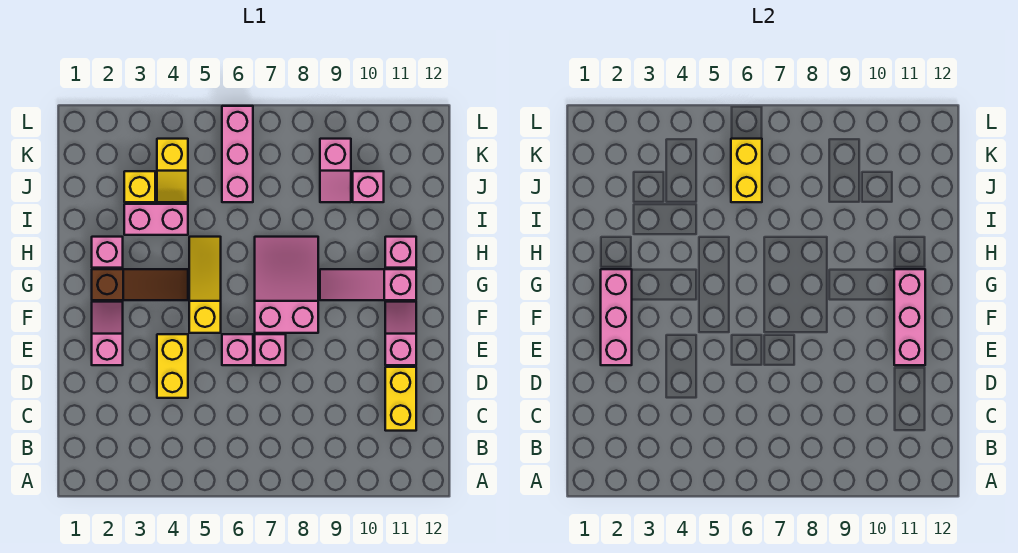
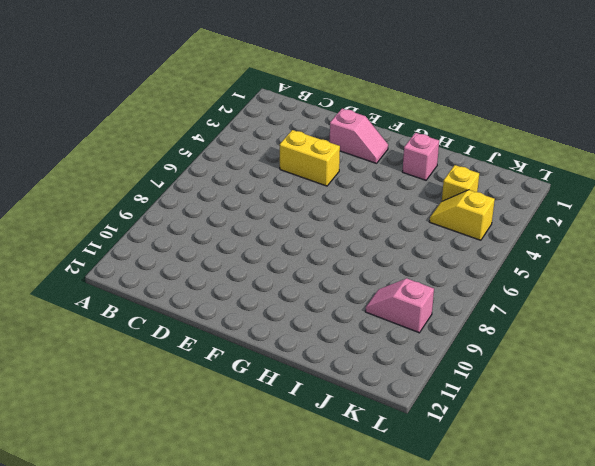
none -> yellow 1x2 brick [385,367,416,431]
none -> pink 1x1 brick [222,334,253,365]
none -> pink 1x1 brick [255,334,286,365]

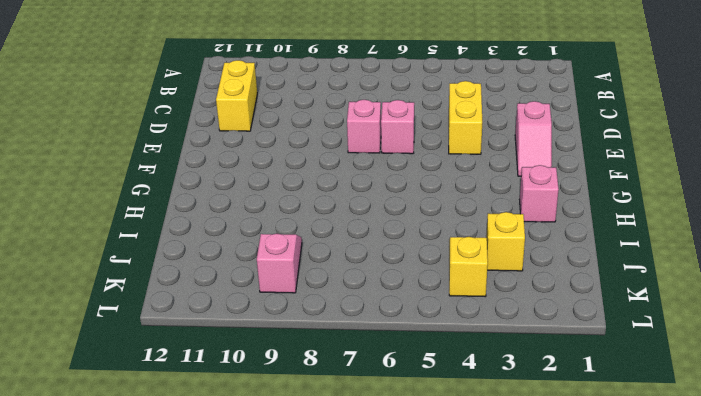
none -> pink 1x2 slope [385,302,416,365]
none -> yellow 1x3 slope [189,237,221,333]
none -> pink 2x3 slope [255,237,318,333]

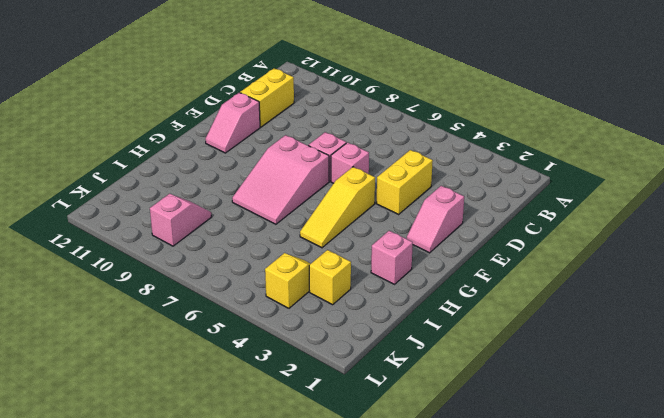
none -> brown 1x3 slope [92,269,188,300]
none -> pink 1x3 slope [320,269,416,300]
none -> pink 1x1 brick [385,237,416,268]

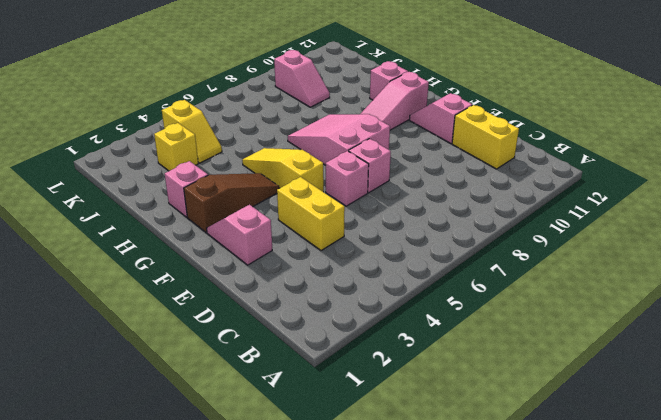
none -> pink 1x2 brick [124,204,188,235]
none -> pink 1x3 brick [222,106,253,202]
none -> pink 1x1 brick [353,171,384,202]

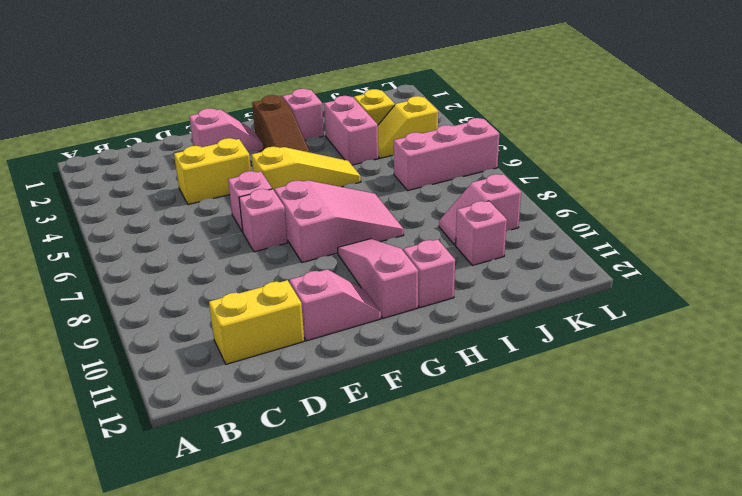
none -> pink 1x3 brick [601,269,632,365]
none -> pink 1x3 brick [894,269,925,365]
none -> yellow 1x2 brick [731,139,762,202]

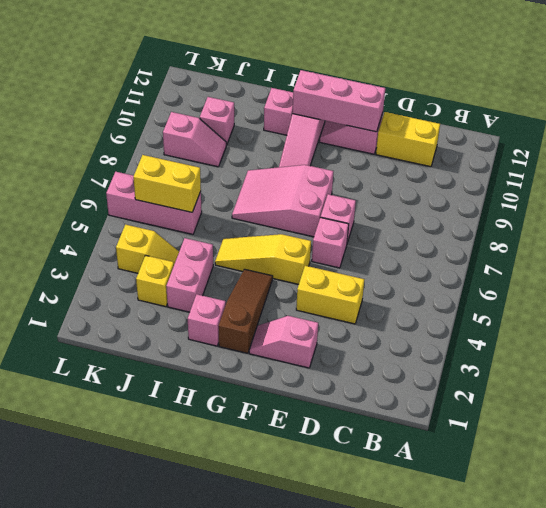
none -> pink 1x3 brick [601,269,632,365]

